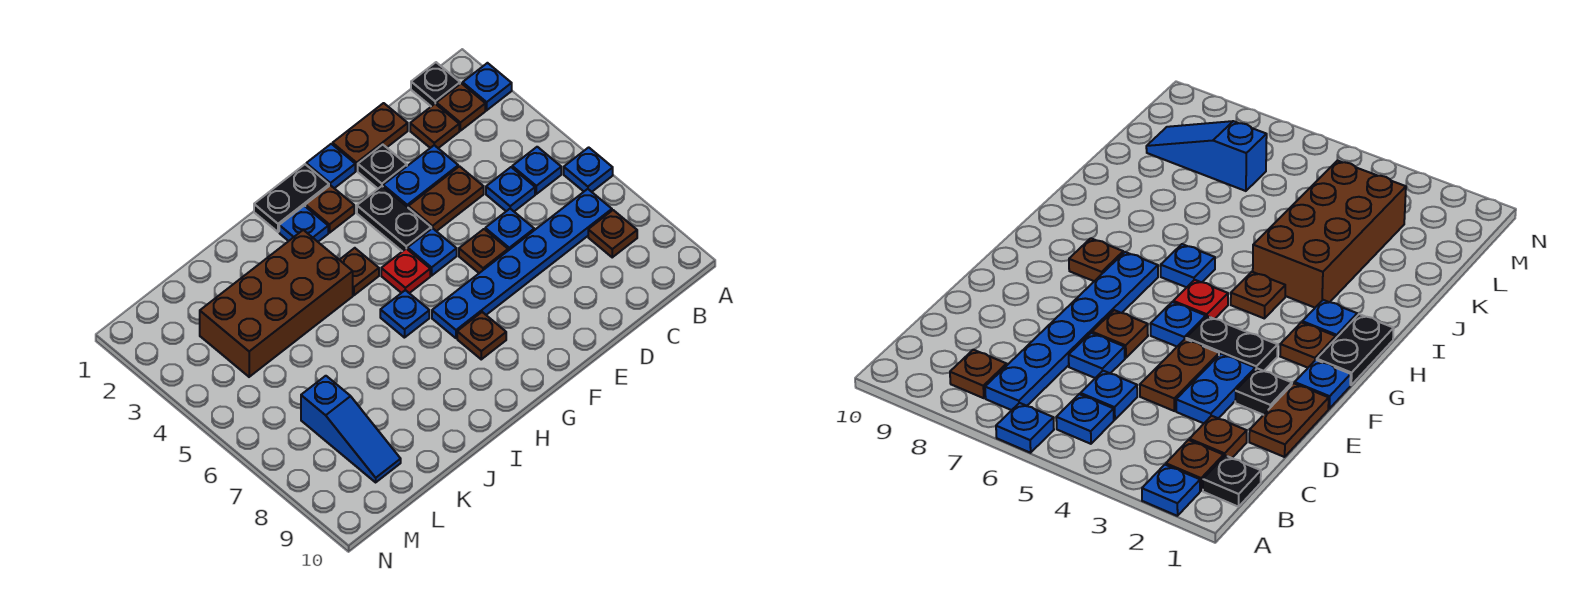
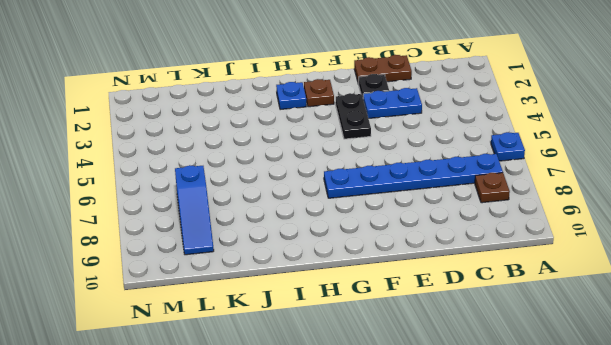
none -> blue 1x1 plate [463,63,512,110]
none -> black 1x1 plate [411,62,460,106]
none -> brown 1x1 plate [436,83,485,131]

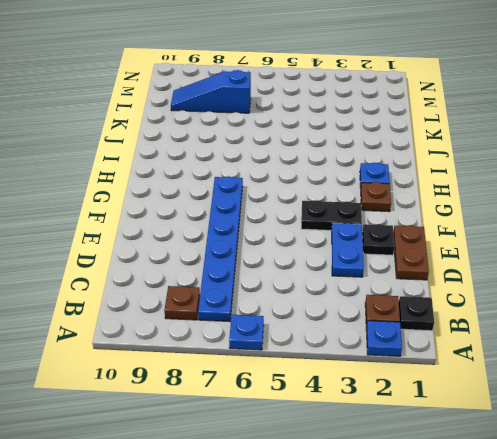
none -> blue 1x1 plate [512,147,561,194]
none -> brown 1x1 plate [410,104,459,148]
none -> blue 1x1 plate [486,167,535,211]

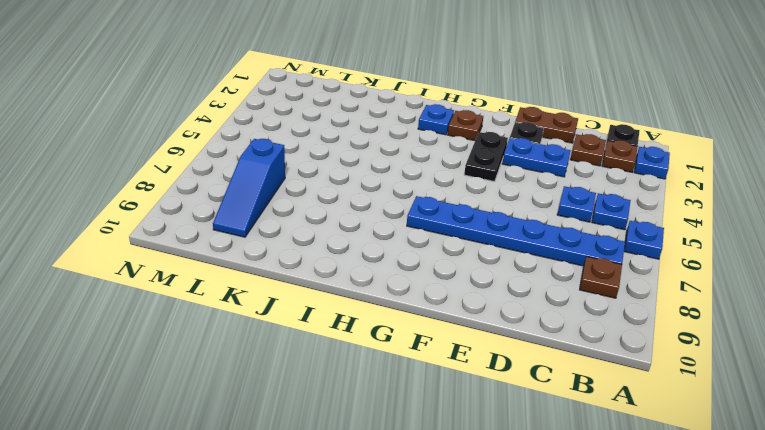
none -> brown 1x2 plate [408,166,484,231]
none -> blue 1x1 plate [485,209,534,250]
none -> brown 1x1 plate [459,229,508,273]

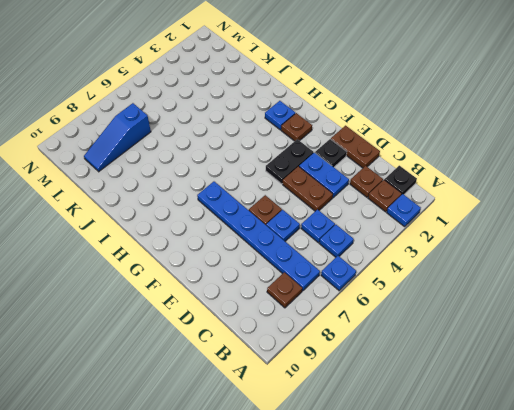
none -> blue 1x1 plate [306,144,355,188]
none -> blue 1x1 plate [408,228,457,276]
none -> black 1x2 plate [254,164,329,232]

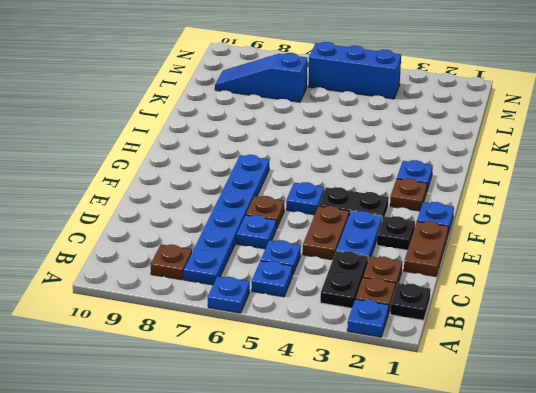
black 1x2 plate [320,251,368,308] -> black 1x2 plate moved to [254,164,329,232]
blue 1x3 brick [309,42,401,99] -> none
none -> red 1x1 plate [381,249,430,293]
none -> brown 1x1 plate [457,312,506,359]
none -> brown 1x1 plate [340,248,379,295]

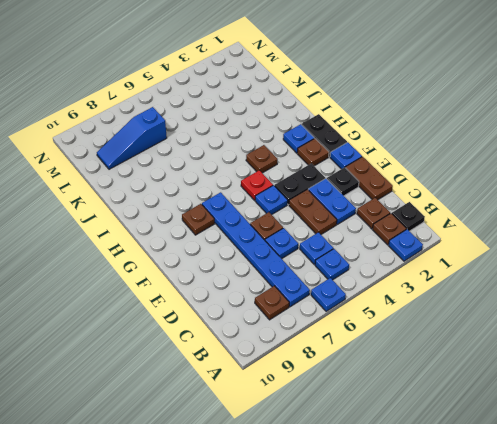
none -> blue 1x1 plate [380,290,429,338]
none -> brown 2x4 brick [200,230,353,377]

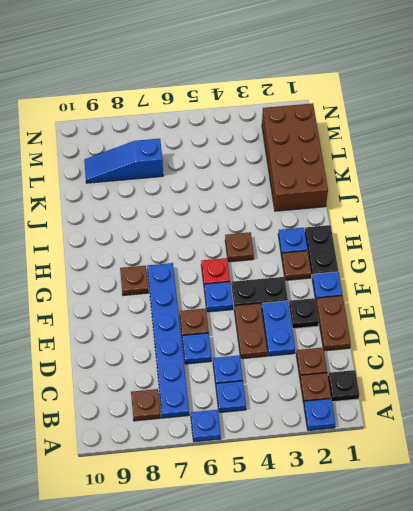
brown 2x4 brick [262,103,328,211] -> brown 2x4 brick moved to [200,230,353,377]
none -> blue 1x1 plate [380,290,429,338]

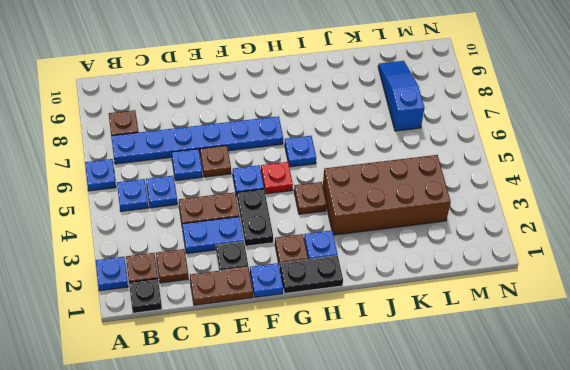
none -> brown 1x1 plate [457,312,506,359]

